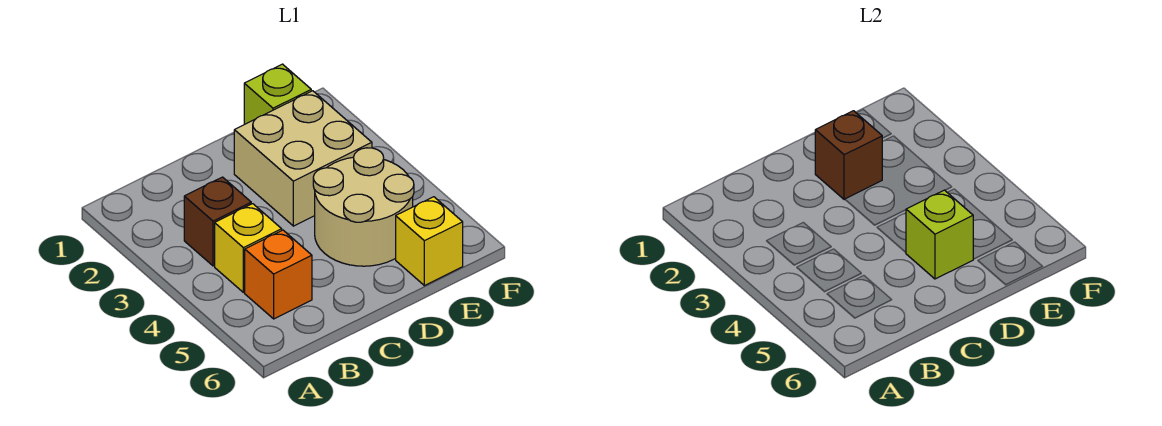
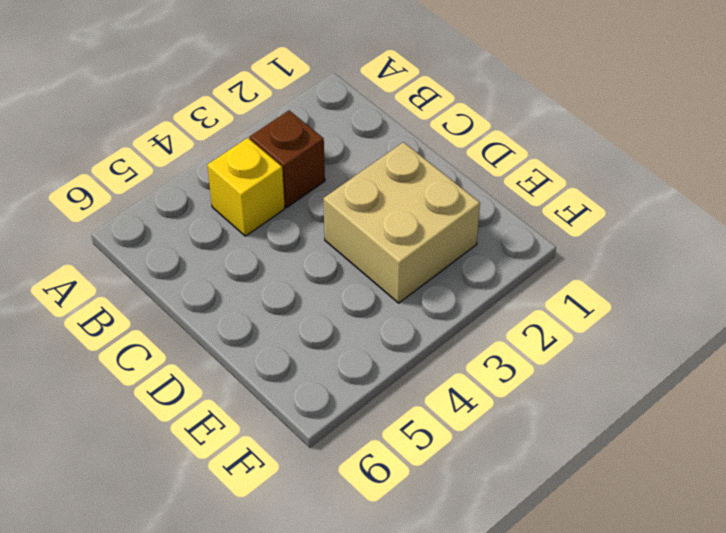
none -> orange 1x1 brick [245,230,312,319]
none -> tan 2x2 round brick [313,148,414,266]

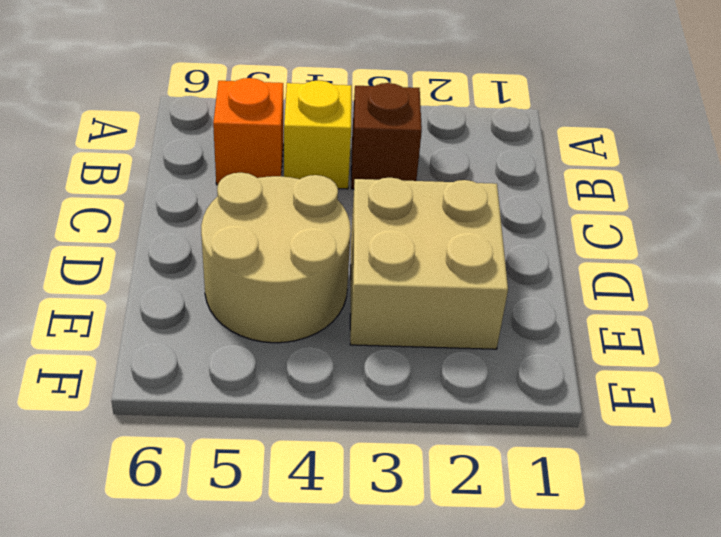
none -> lime 1x1 brick [244,64,311,124]
none -> yellow 1x1 brick [396,197,463,286]

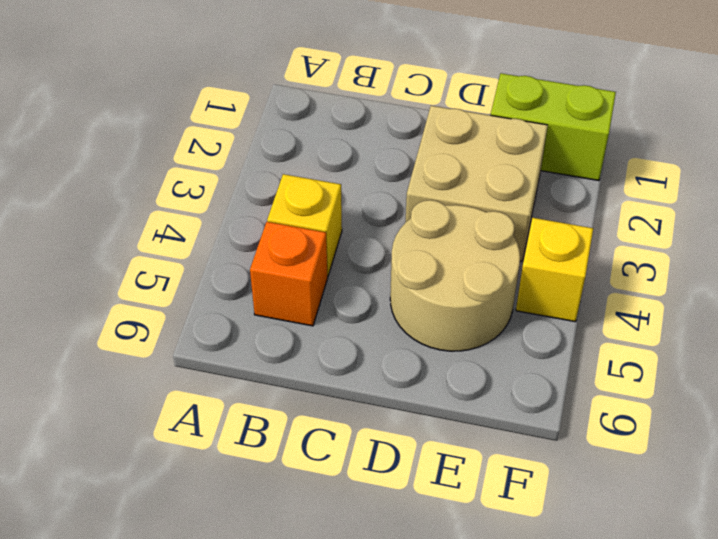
lime 1x2 brick [491,73,616,181] -> lime 1x1 brick [244,64,311,124]
yellow 1x1 brick [516,218,593,322] -> yellow 1x1 brick moved to [396,197,463,286]
none -> brown 1x1 brick [184,177,251,266]
none -> brown 1x1 brick [815,111,882,200]

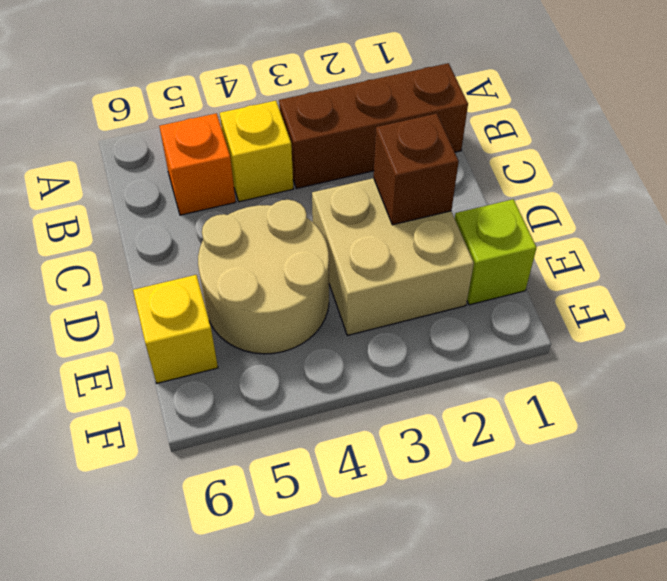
brown 1x3 brick [279,63,468,189] -> brown 1x1 brick [184,177,251,266]
none -> lime 1x1 brick [906,190,973,279]

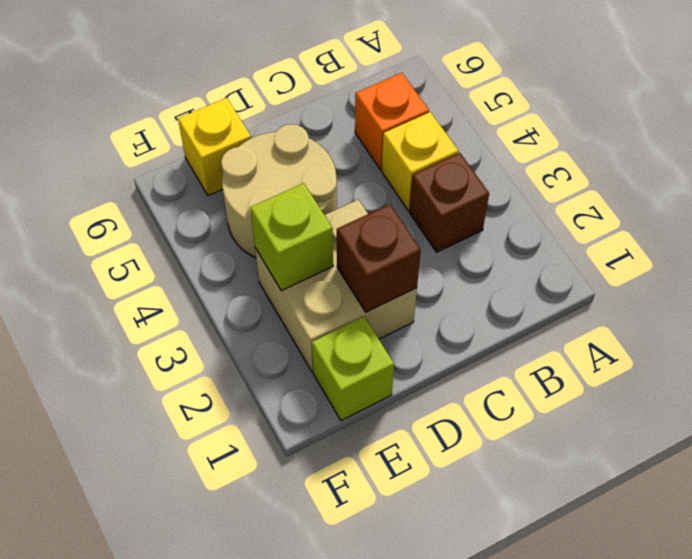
lime 1x1 brick [250,183,333,291] -> lime 1x1 brick moved to [906,190,973,279]

